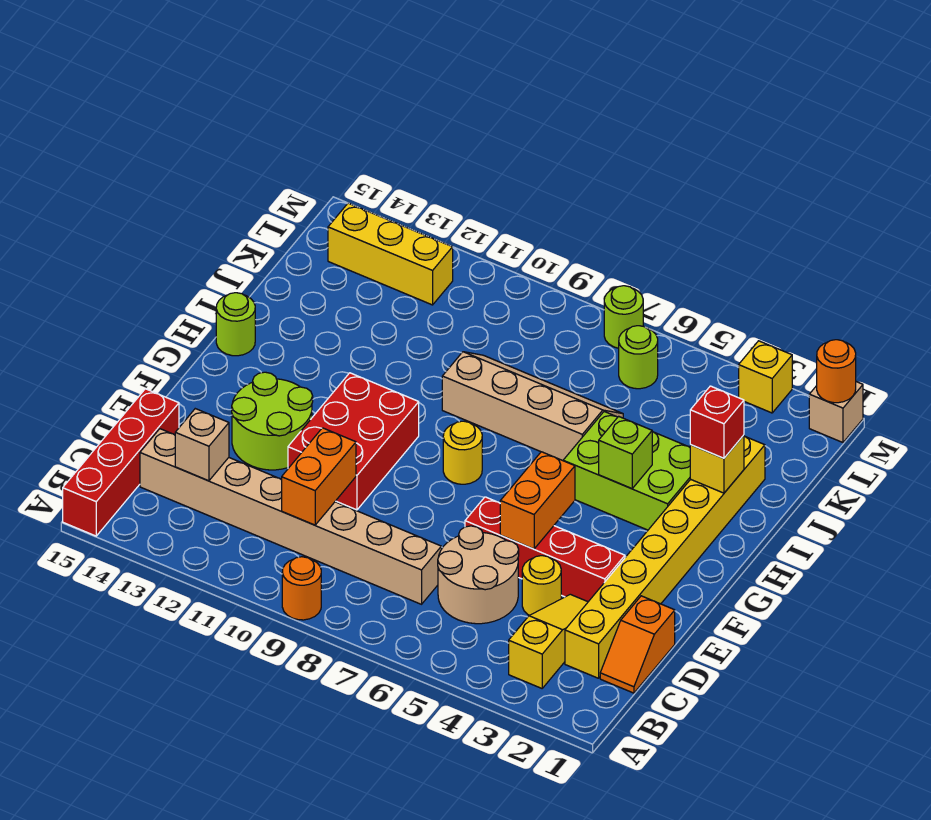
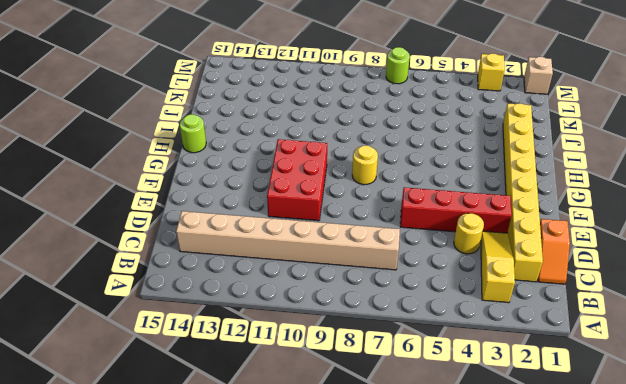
none -> orange 1x1 round brick [282,557,321,620]
none -> red 1x4 brick [63,389,179,536]
none -> tan 2x2 round brick [438,526,519,624]

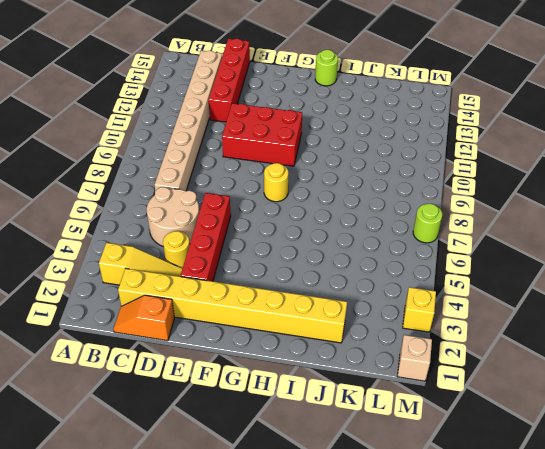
red 1x4 brick [209,39,250,122] -> red 1x4 brick turned to [63,389,179,536]
none -> orange 1x1 round brick [282,557,321,620]
none -> lime 2x2 round brick [232,372,313,470]
none -> lime 2x3 brick [563,412,690,530]

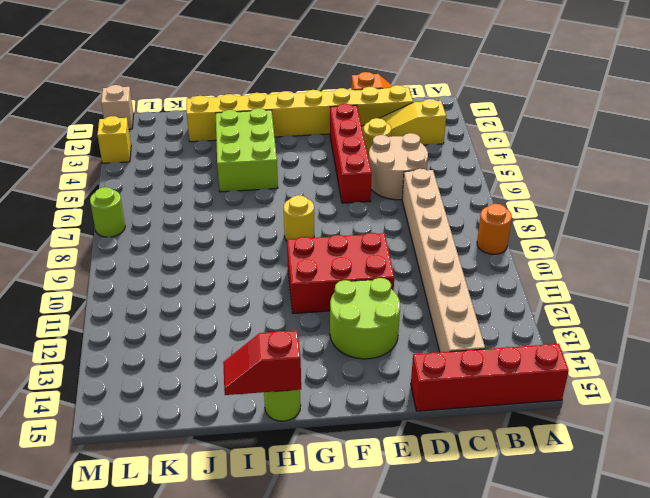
red 1x2 slope [223,330,301,395] -> none
none -> tan 2x4 slope [442,352,623,461]
none -> lime 1x1 round brick [619,326,658,389]
none -> yellow 1x3 brick [328,203,453,305]

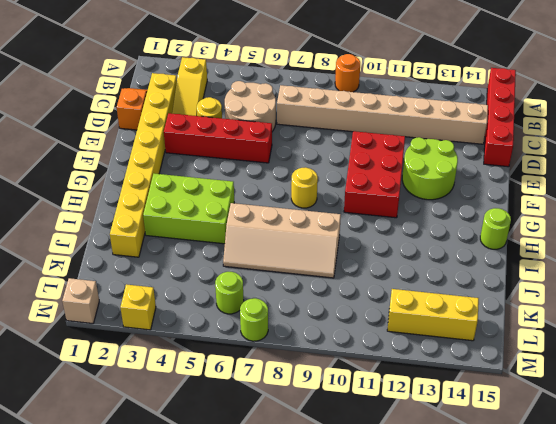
none -> orange 1x2 brick [282,428,356,525]
none -> tan 1x1 brick [175,409,229,481]
none -> orange 1x2 brick [500,452,575,549]

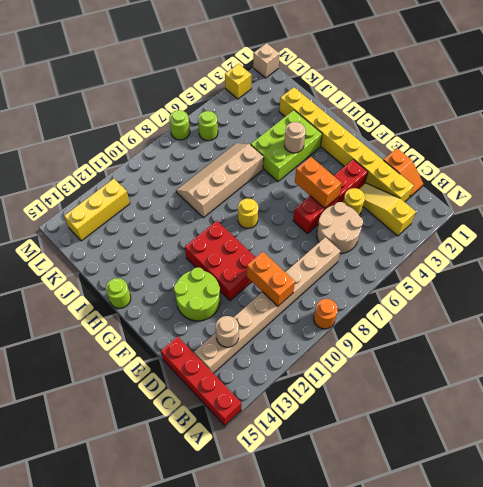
tan 1x1 round brick [216,316,239,347] -> tan 1x1 brick [175,409,229,481]
tan 1x1 round brick [284,122,306,153] -> lime 1x1 brick [599,416,652,489]
none -> yellow 1x1 brick [690,435,744,493]
none -> orange 1x1 round brick [817,340,856,403]
none -> red 1x1 brick [690,386,744,458]

